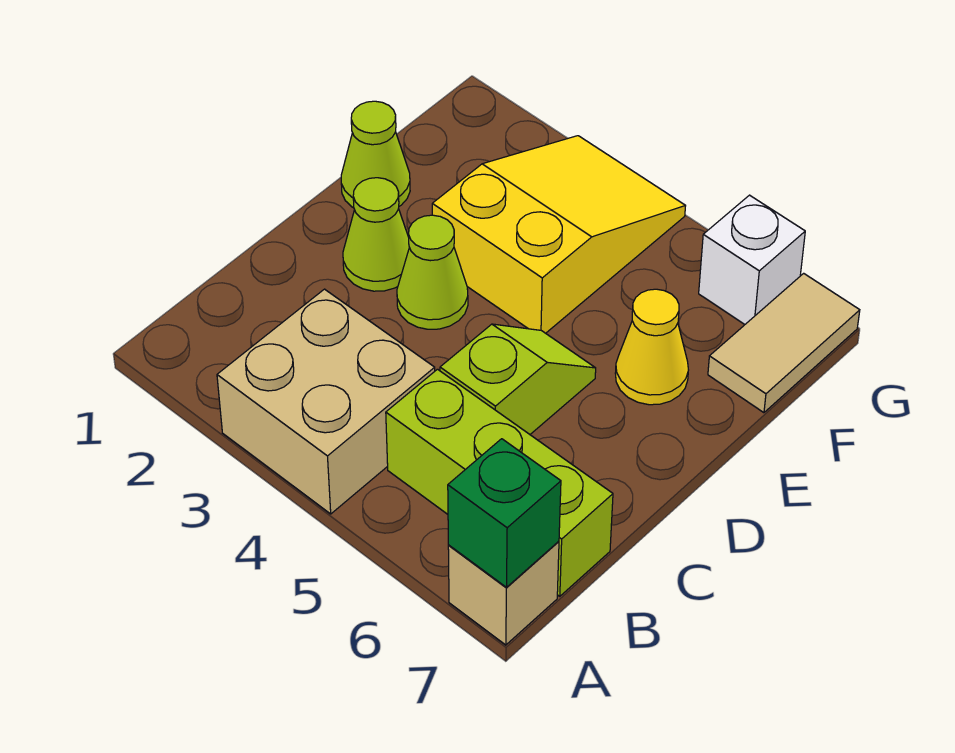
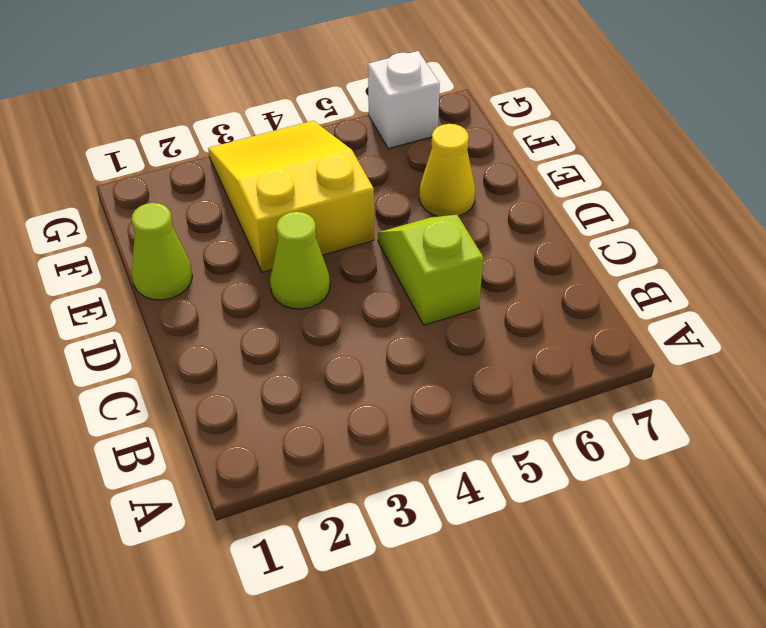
none -> tan 2x2 brick [217,289,435,514]
none -> tan 1x1 brick [448,541,559,645]
none -> lime 1x3 brick [386,369,613,596]

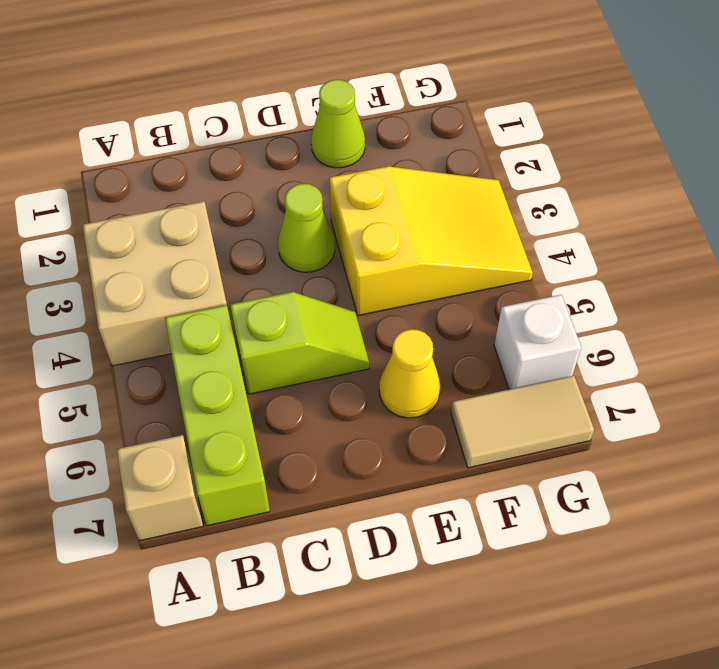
none -> lime 1x1 cone [343,178,409,291]
none -> green 1x1 brick [448,439,561,587]

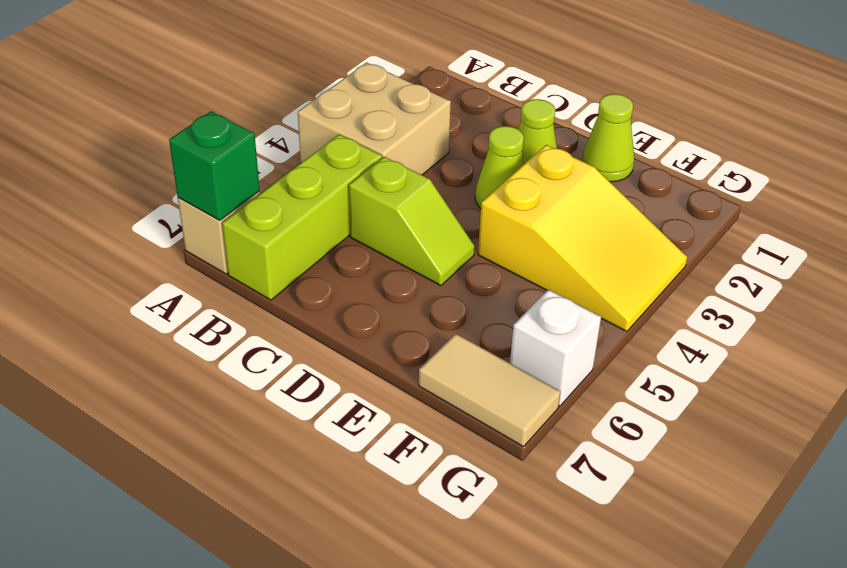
none -> yellow 1x1 cone [615,289,688,405]

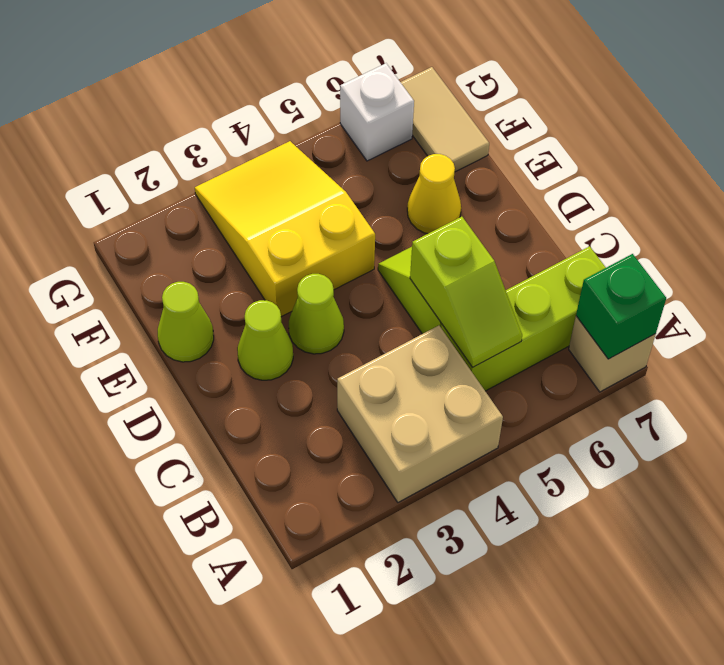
lime 1x2 slope [410,217,522,367] -> none

